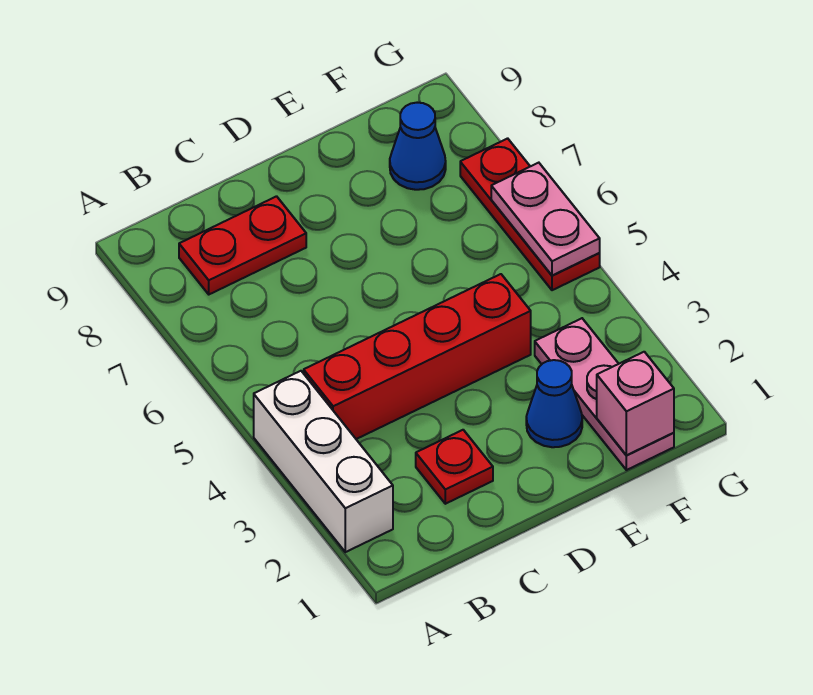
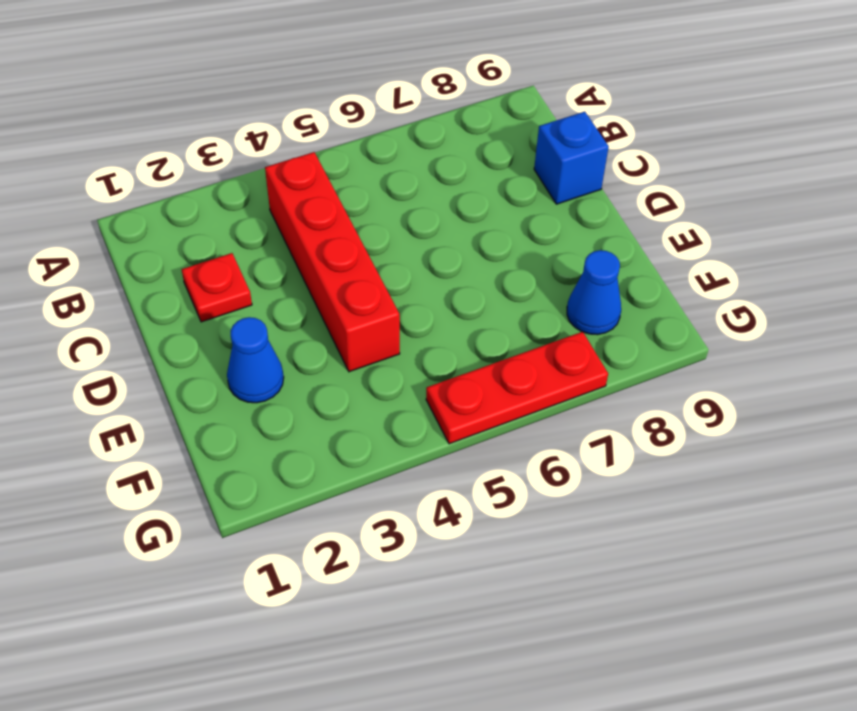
blue 1x1 brick [534,112,609,204] -> none
none -> white 1x3 brick [254,371,393,552]
none -> red 1x2 plate [179,196,306,294]

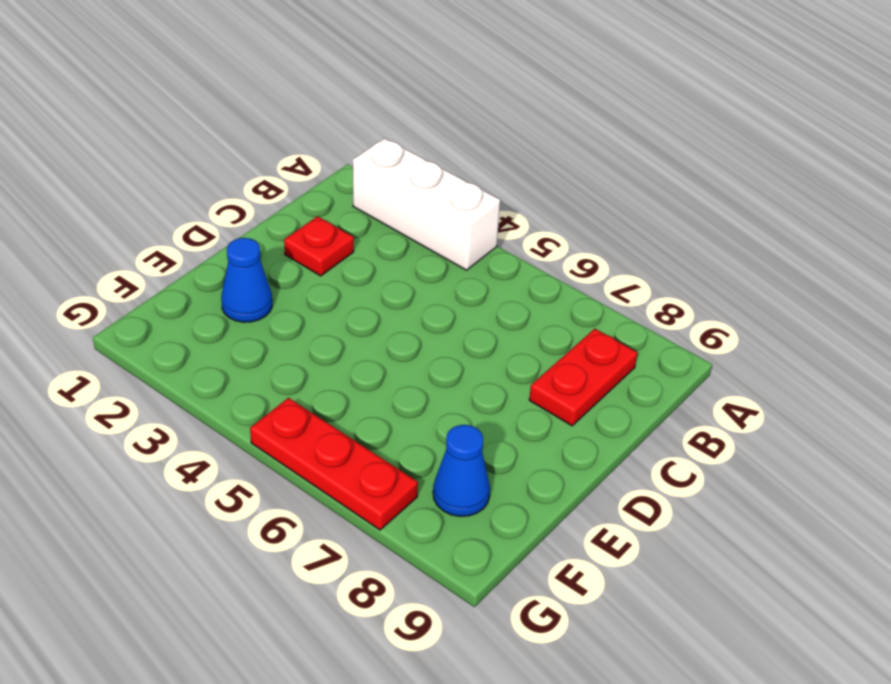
none -> red 1x4 brick [304,274,531,439]
none -> pink 1x3 plate [535,318,674,470]

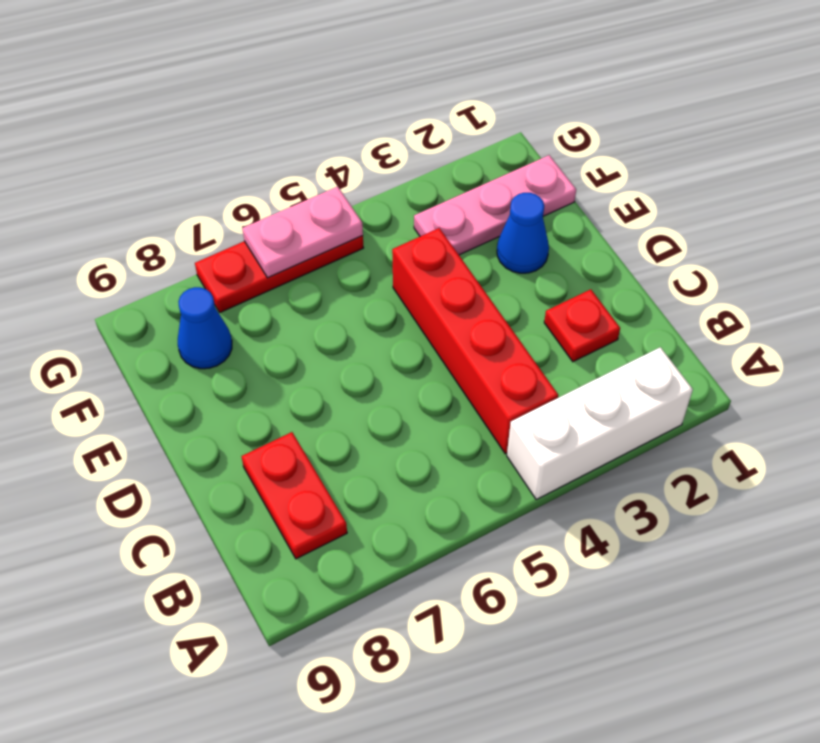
none -> pink 1x1 brick [597,352,674,455]

